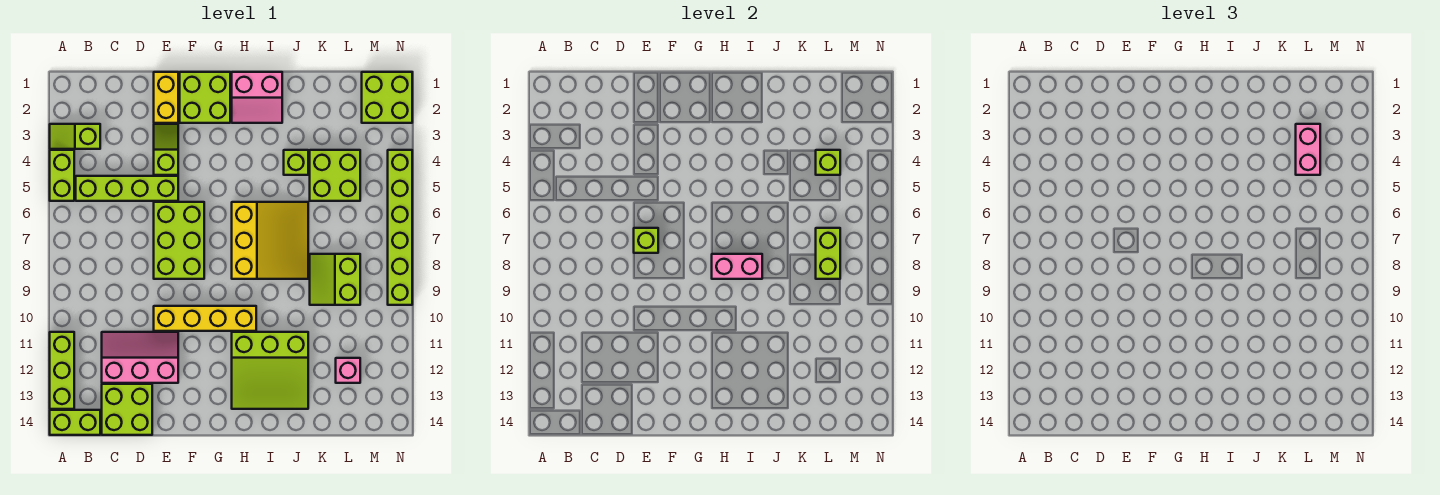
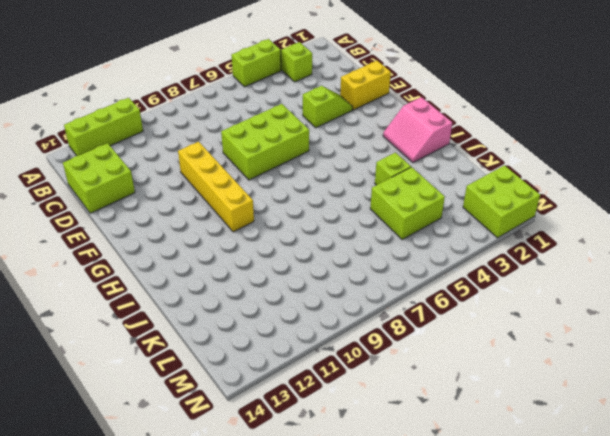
none -> lime 1x2 brick [50,410,100,435]
none -> lime 1x4 brick [76,176,178,201]
none -> pink 2x3 slope [102,332,178,383]

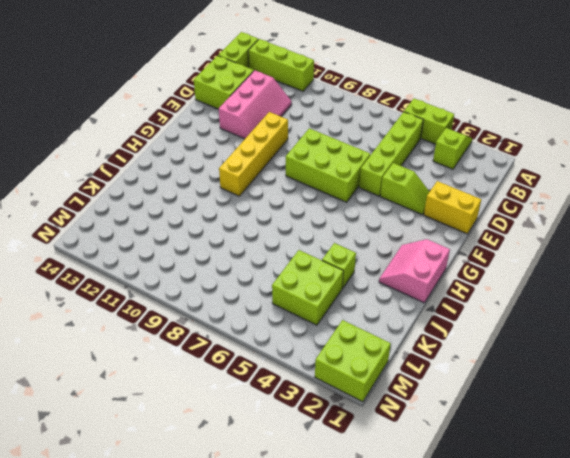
none -> lime 2x2 brick [180,72,230,123]
none -> yellow 3x3 slope [232,202,308,279]
none -> lime 3x3 slope [232,332,308,409]

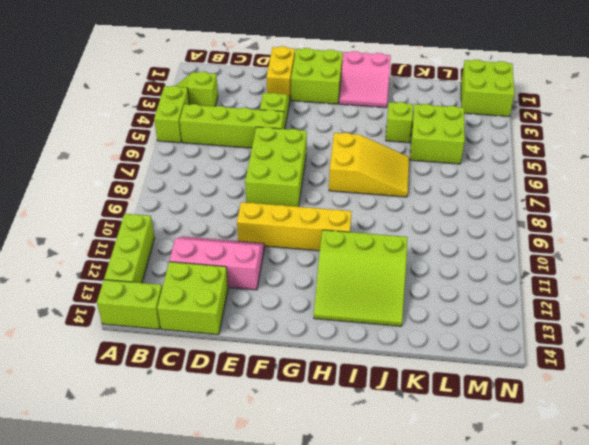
yellow 2x3 slope [329,133,409,197] -> yellow 3x3 slope [232,202,308,279]
none -> lime 2x2 slope [310,254,360,305]
none -> pink 1x1 brick [336,358,360,383]
none -> lime 1x6 brick [388,150,412,305]

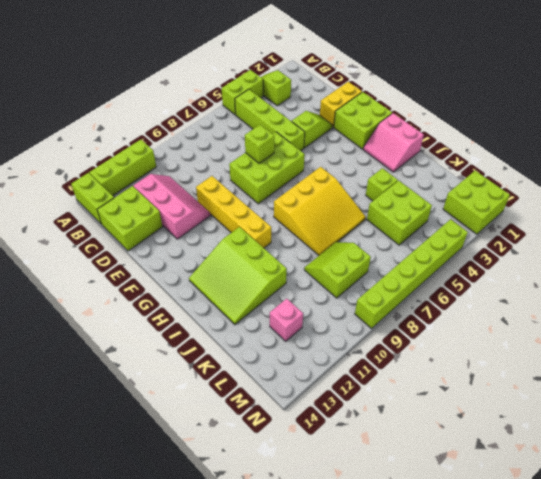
none -> pink 1x2 brick [712,254,762,279]
none -> lime 1x1 brick [816,150,840,175]
none -> lime 1x2 brick [816,228,840,279]

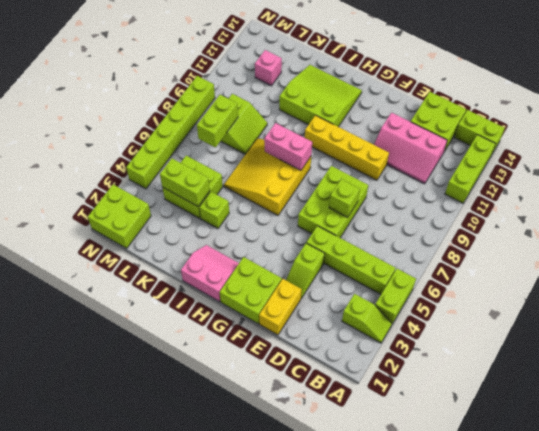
lime 1x2 brick [160,158,210,206] -> lime 1x1 brick [816,150,840,175]
none -> pink 1x2 brick [1296,124,1320,175]

